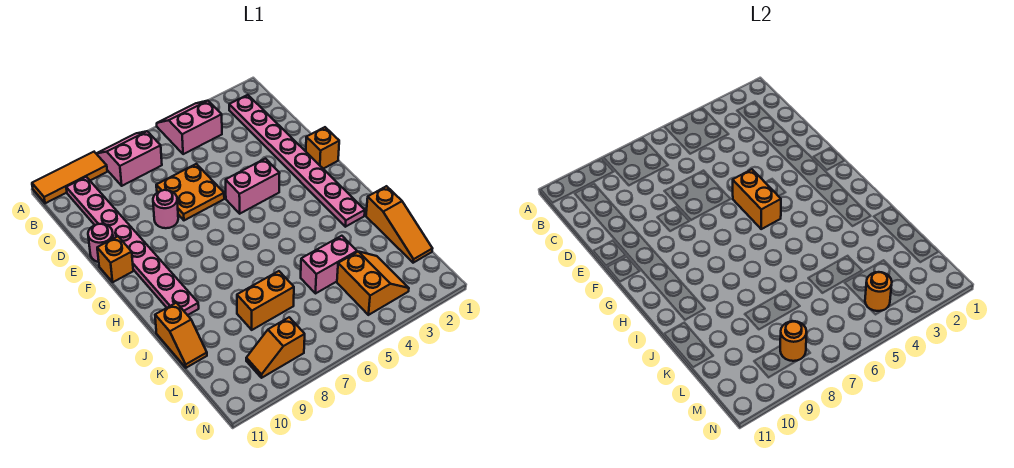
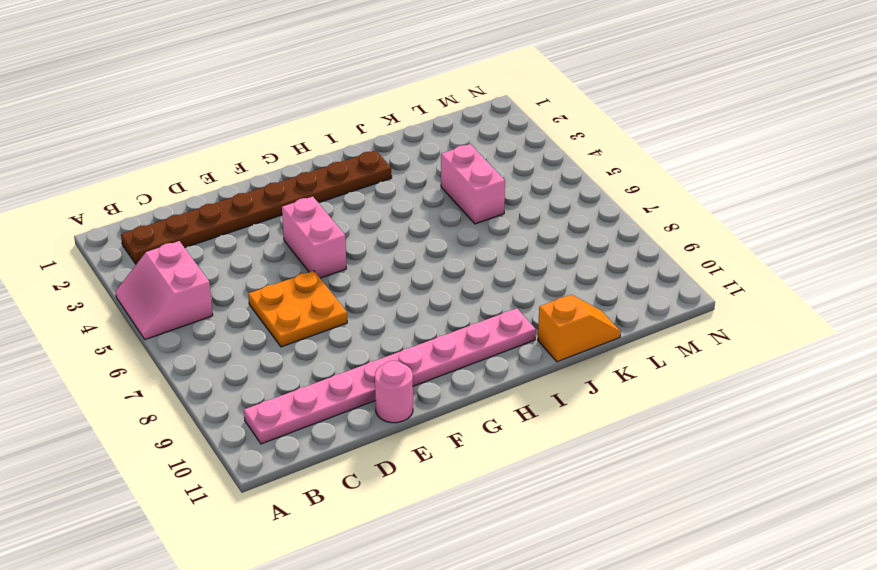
brown 1x8 plate [121,150,392,264] -> pink 1x8 plate [229,95,365,227]
none -> pink 2x2 slope [96,131,162,186]
none -> orange 1x3 tile [32,152,107,203]
none -> pink 1x1 round brick [153,190,178,228]

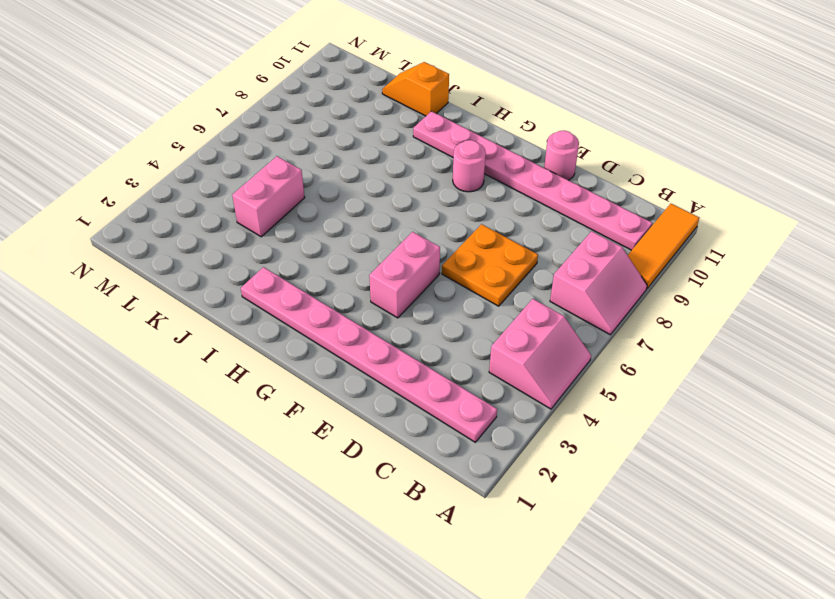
pink 1x1 round brick [453,140,486,192] -> pink 1x1 round brick moved to [153,190,178,228]
none -> orange 1x1 brick [306,127,339,169]
none -> orange 1x1 brick [97,237,133,282]
none -> orange 1x3 slope [366,186,432,263]

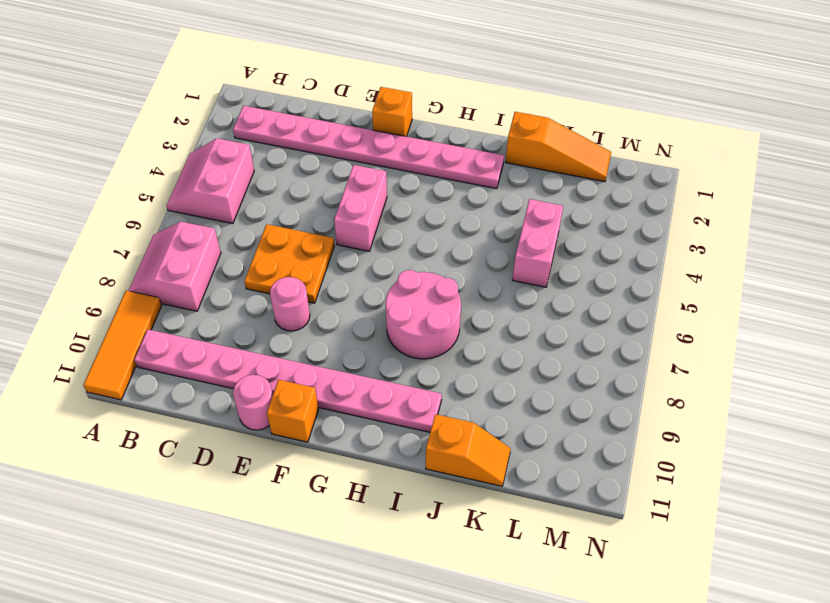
pink 2x2 round brick [386,270,461,359] -> none
none -> orange 1x2 brick [237,271,294,330]
none -> orange 2x2 slope [337,252,409,315]
none -> orange 1x2 slope [246,317,305,378]

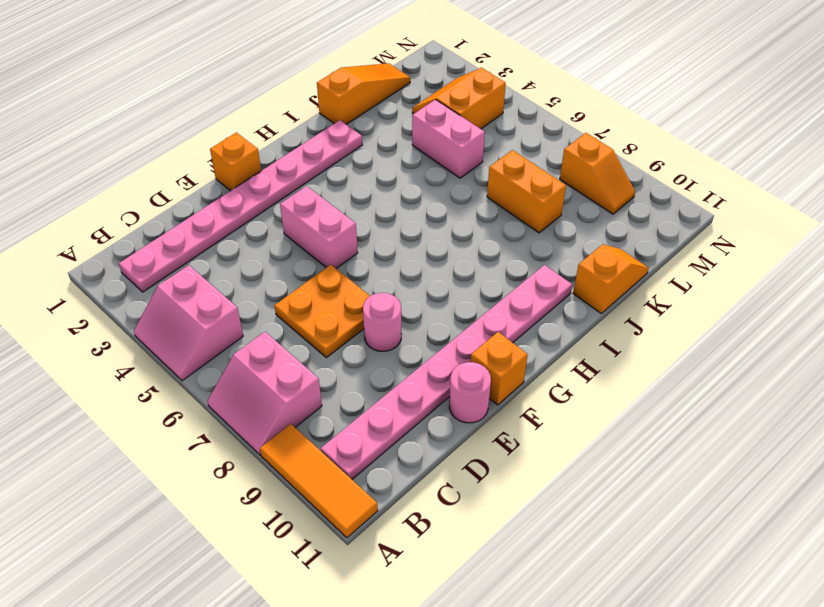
none -> orange 1x2 brick [733,169,781,229]
none -> orange 1x1 round brick [865,272,892,311]
none -> orange 1x1 round brick [780,321,807,361]

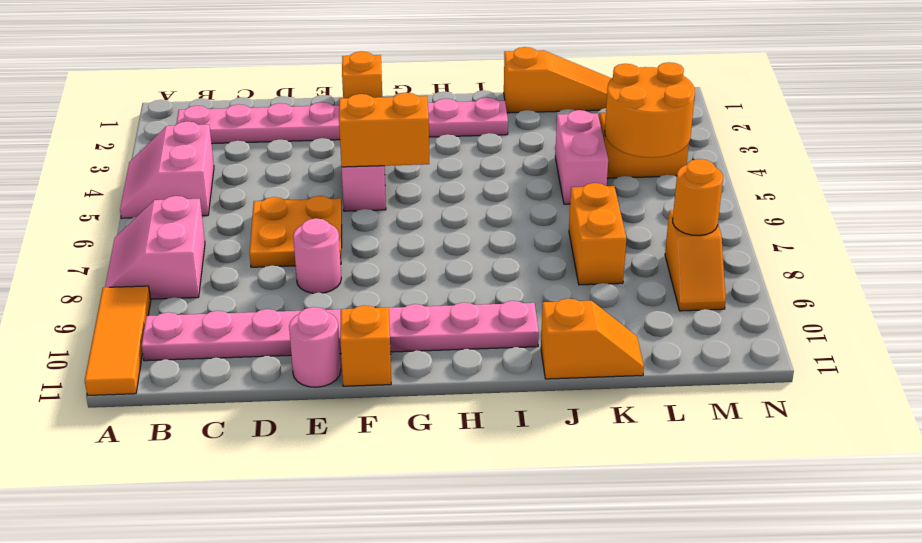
orange 2x2 round brick [605,62,695,158] -> orange 1x1 round brick [865,272,892,311]

